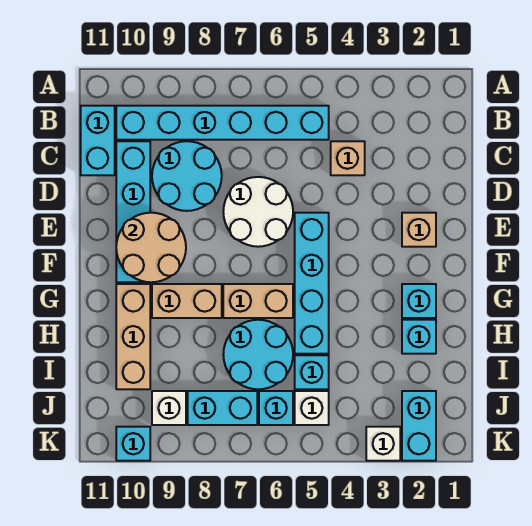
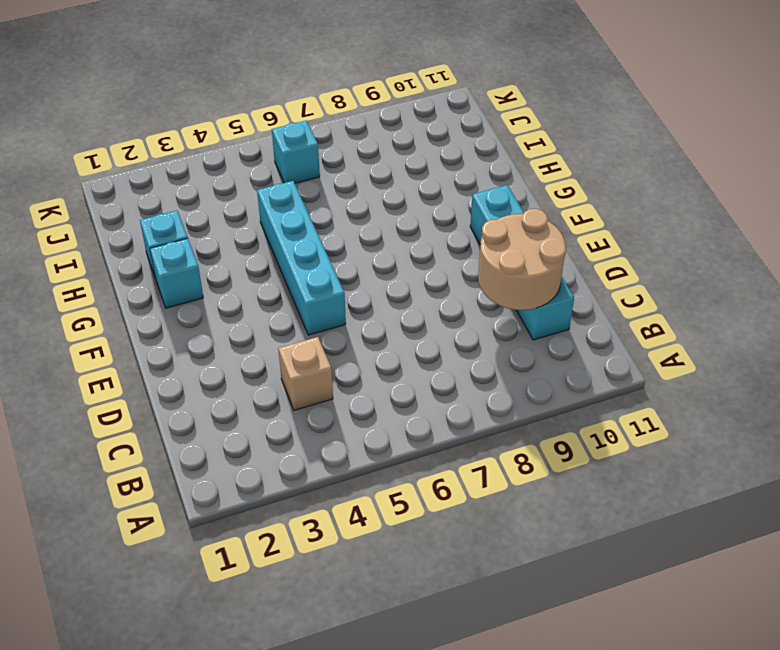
tan 2x2 round brick [478,209,566,310] -> tan 2x2 round brick moved to [116,213,186,282]
none -> cyan 1x6 brick [116,106,329,140]
none -> cyan 1x2 brick [81,106,115,175]
none -> cyan 2x2 round brick [152,141,222,211]

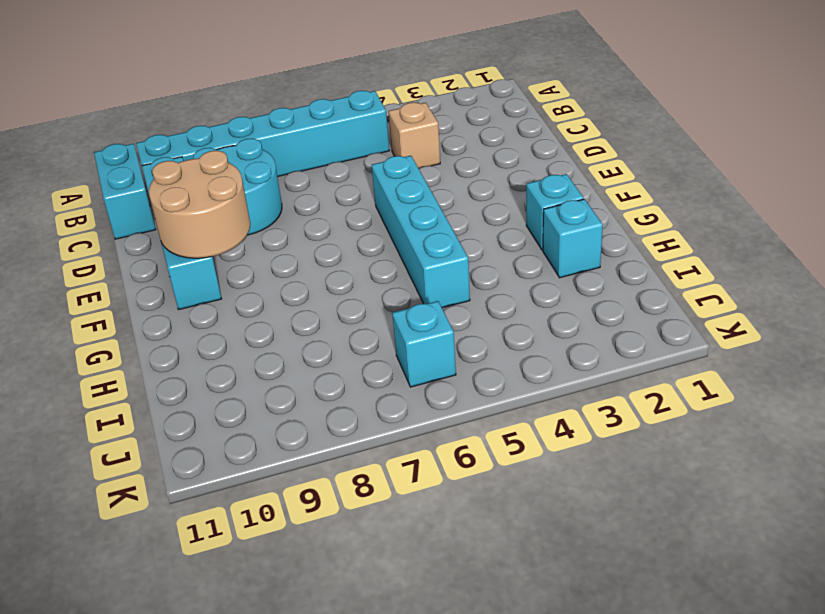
none -> white 2x2 round brick [223,177,293,247]
none -> tan 1x1 brick [402,213,436,247]
none -> tan 1x2 brick [223,284,293,318]

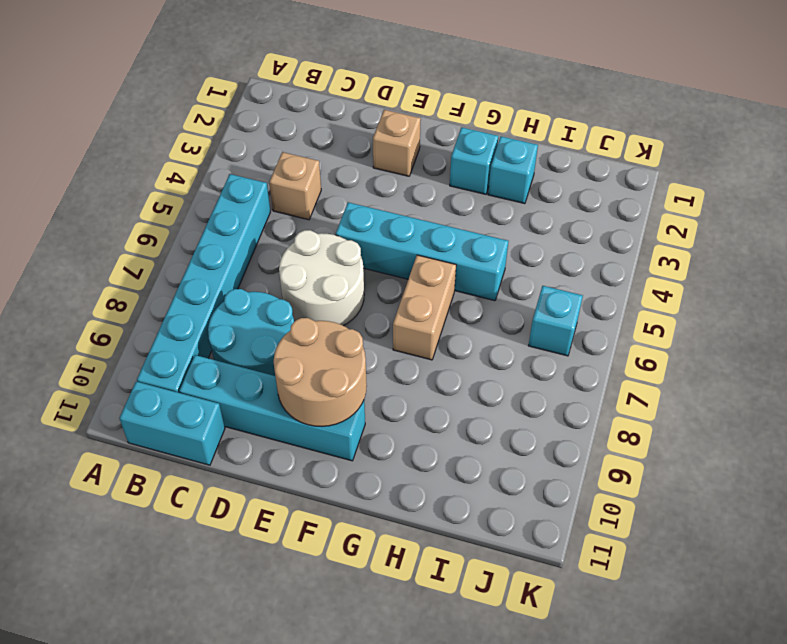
none -> tan 1x2 brick [152,284,222,318]
none -> tan 1x3 brick [116,284,150,389]
none -> cyan 2x2 round brick [223,320,293,389]

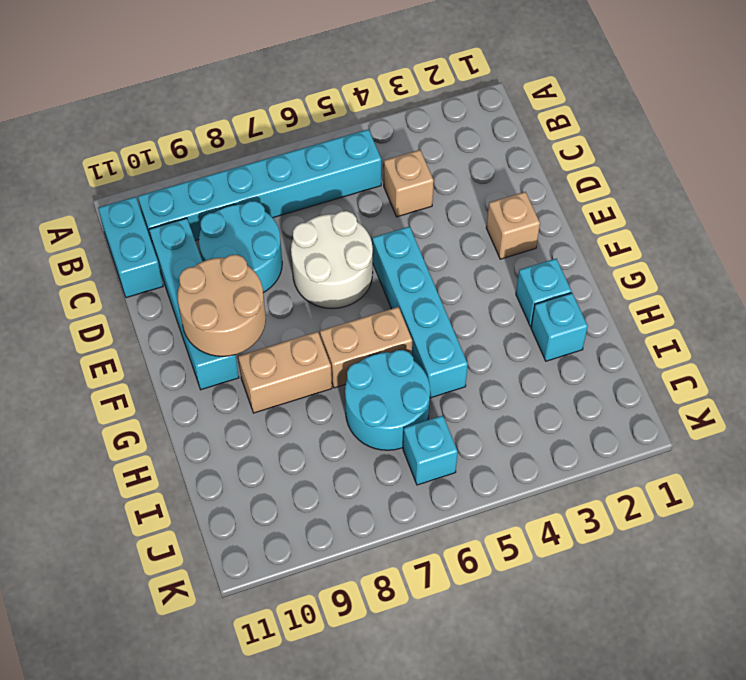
none -> tan 1x3 brick [116,284,150,389]
none -> cyan 1x1 brick [295,355,329,389]
none -> cyan 1x2 brick [402,391,436,461]

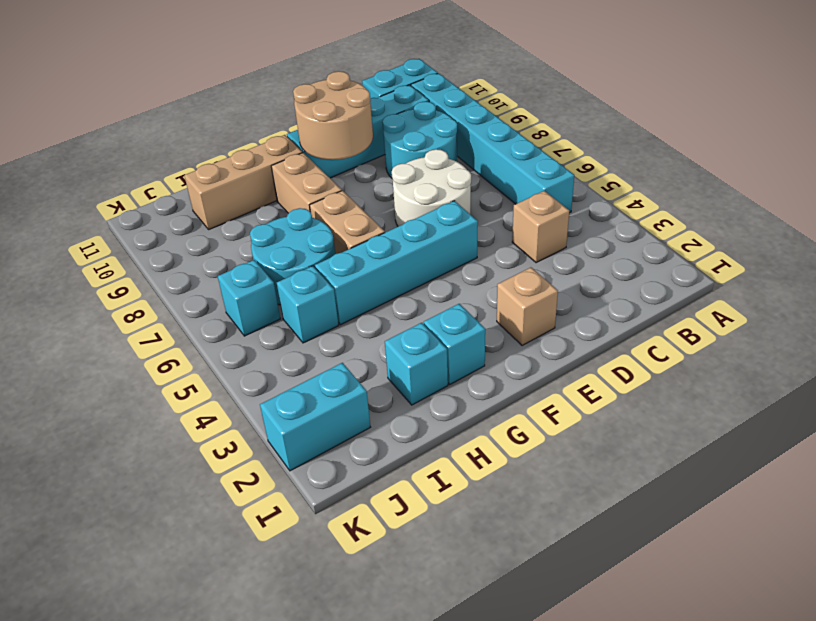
none -> white 1x1 brick [295,391,329,425]
none -> cyan 1x2 brick [188,391,257,425]
none -> white 1x1 brick [152,391,186,425]

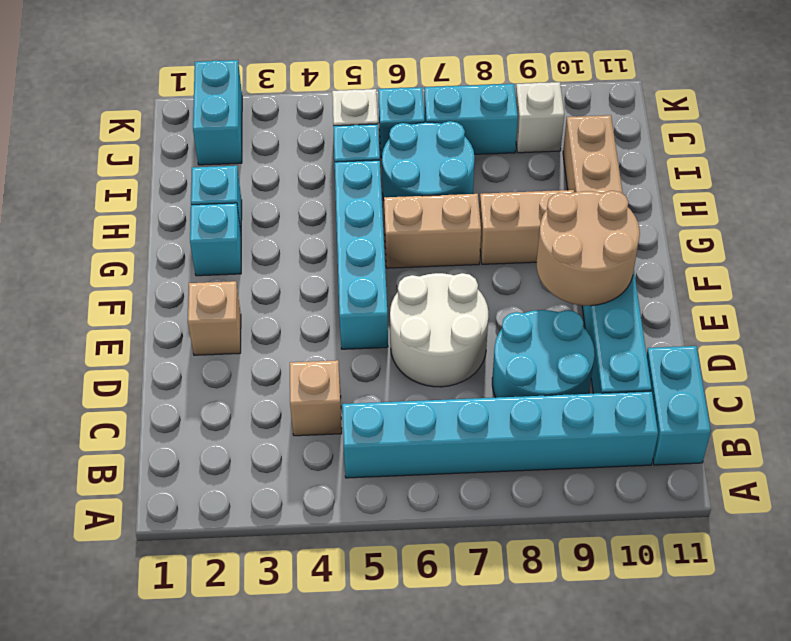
none -> white 1x1 brick [366,427,400,461]
none -> cyan 1x1 brick [116,427,150,461]

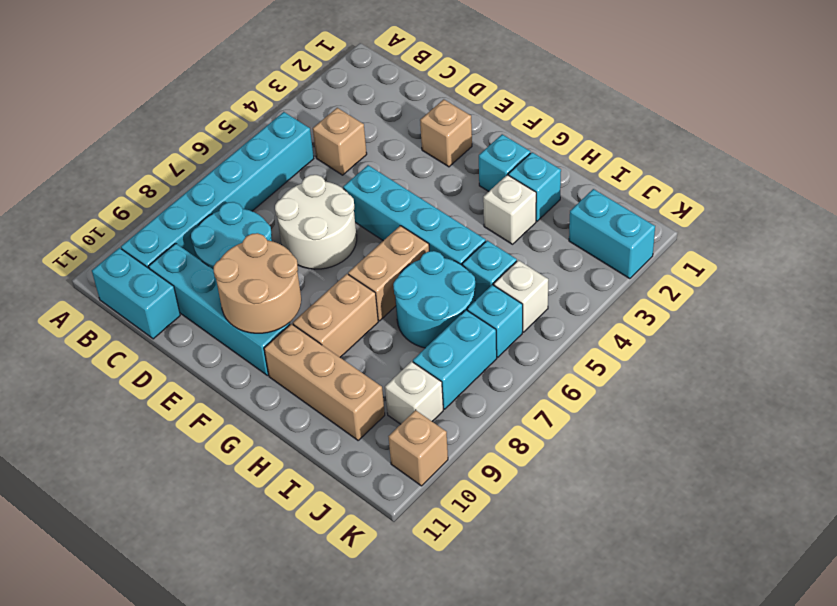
white 1x1 brick [483,175,536,244] -> white 1x1 brick moved to [366,427,400,461]
tan 1x1 brick [389,410,448,486] -> cyan 1x1 brick [116,427,150,461]

